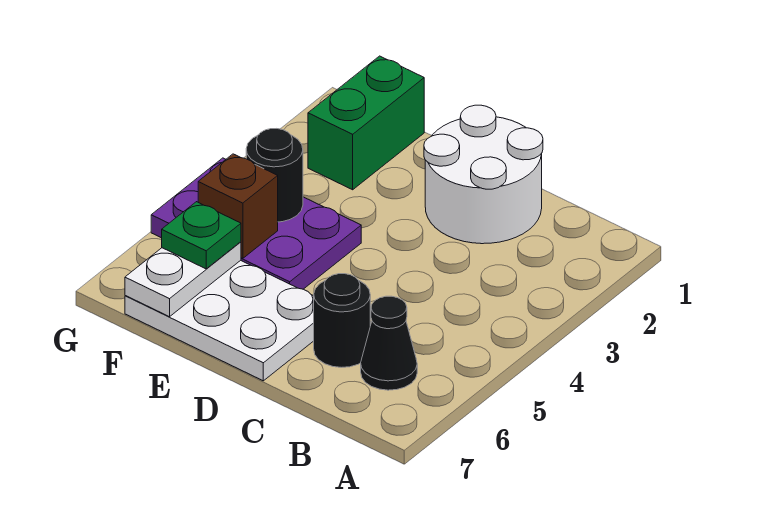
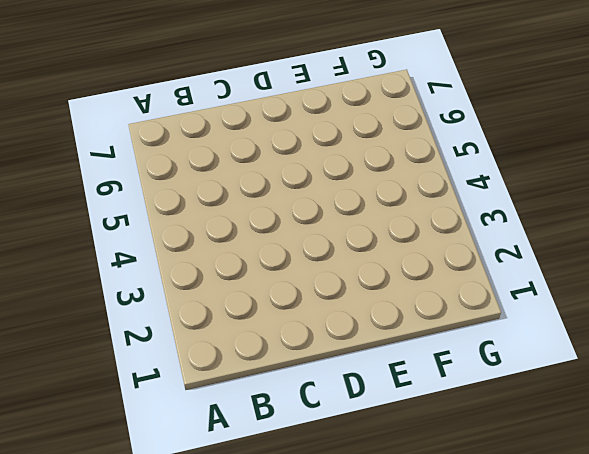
none -> black 1x1 cone [361,296,417,390]
none -> white 2x2 round brick [424,105,543,244]

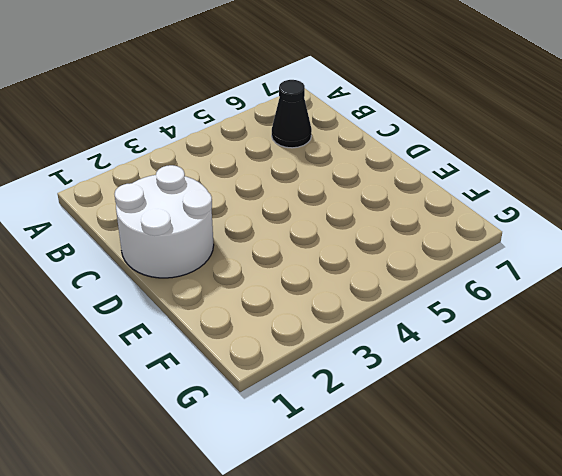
none -> black 1x1 round brick [314,274,370,367]
none -> white 2x3 plate [125,260,314,381]

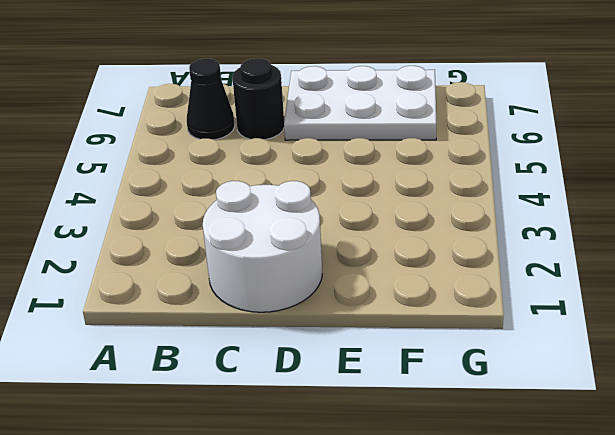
none -> purple 2x3 plate [151,158,361,289]
none -> green 1x2 brick [308,56,424,190]

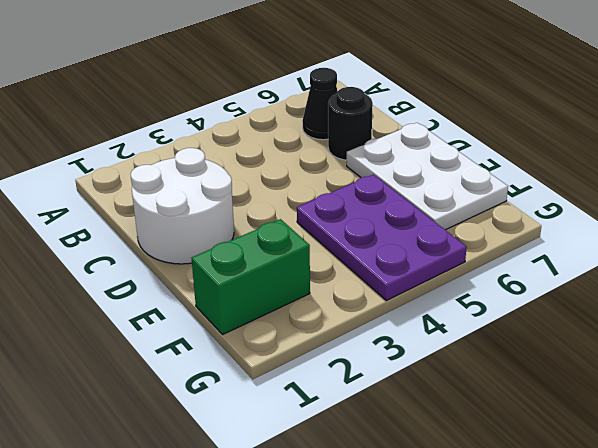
none -> black 1x1 round brick [246,129,303,222]
none -> brown 1x1 brick [198,154,278,258]

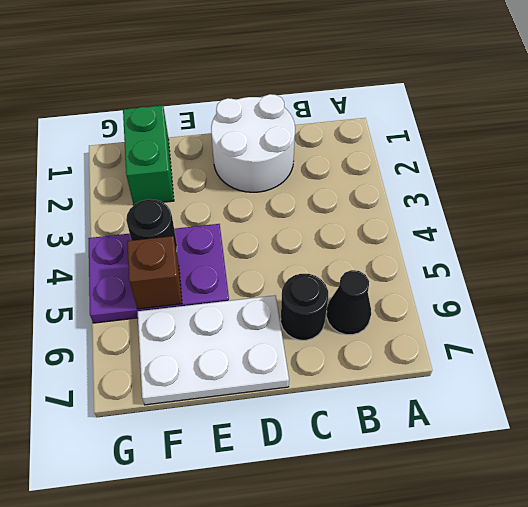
none -> white 1x2 plate [125,242,241,317]
none -> green 1x1 plate [162,202,241,269]

